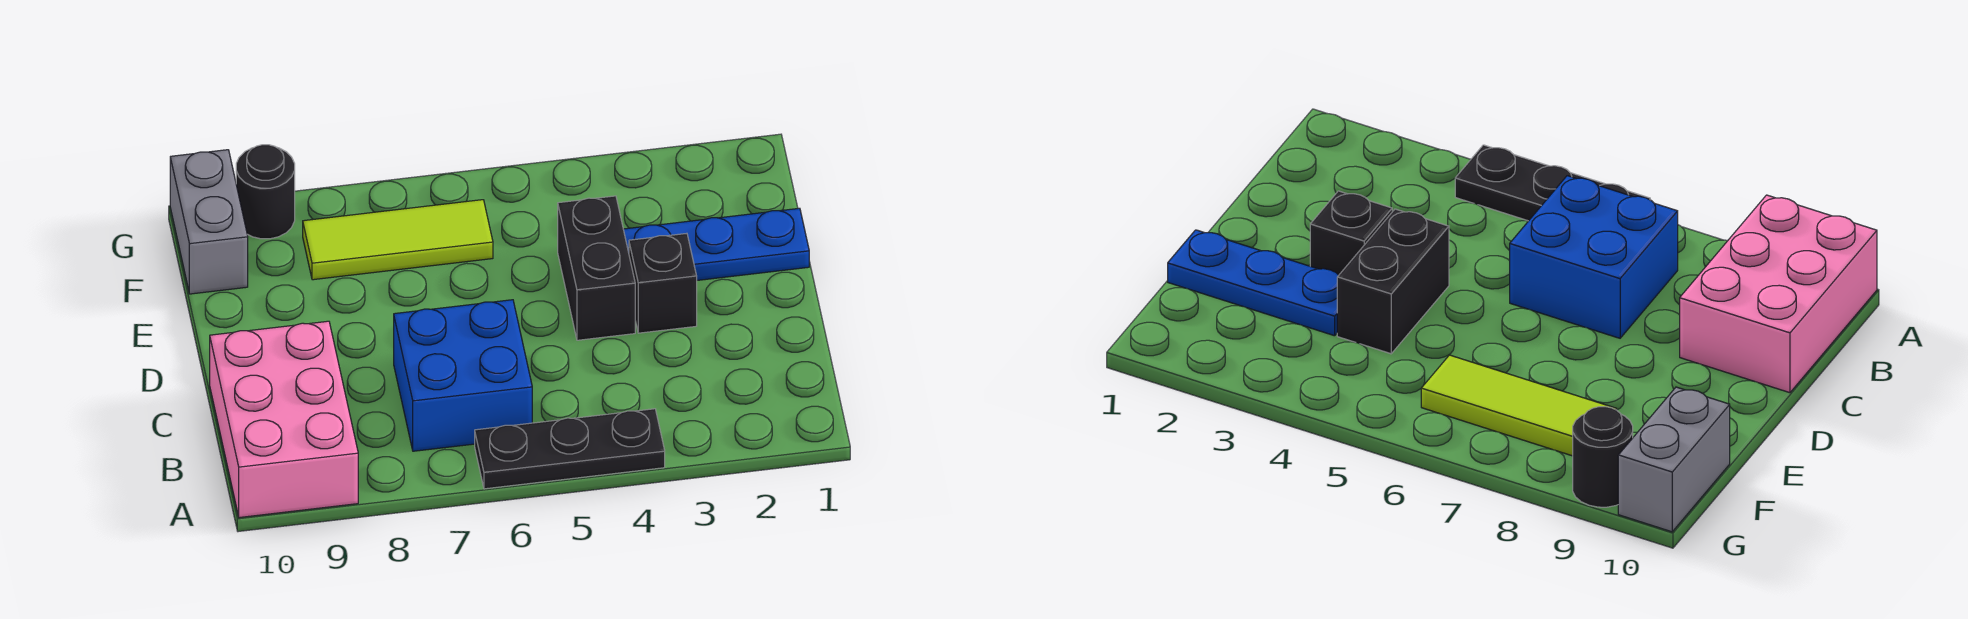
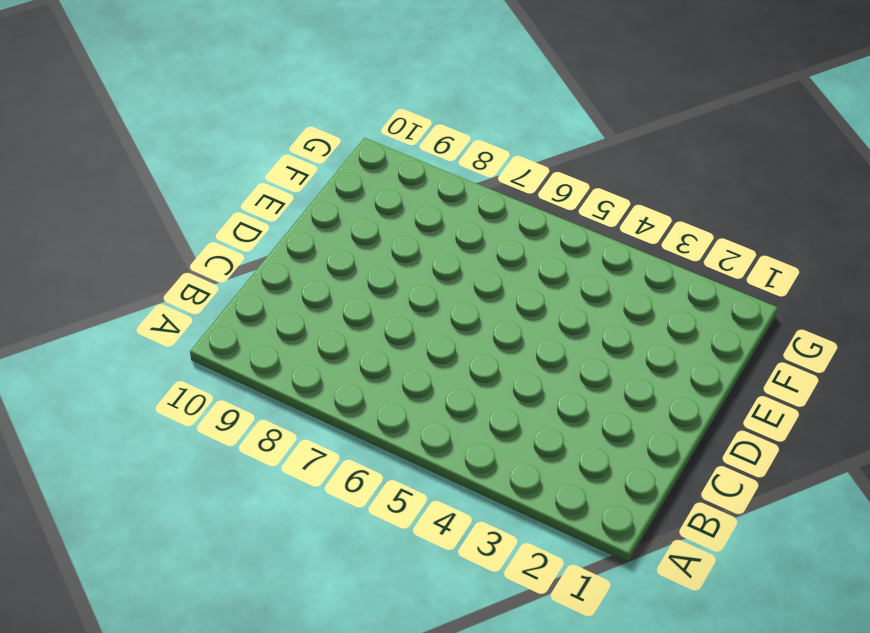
none -> black 1x3 plate [475,409,665,489]
none -> pink 2x3 brick [210,321,358,518]

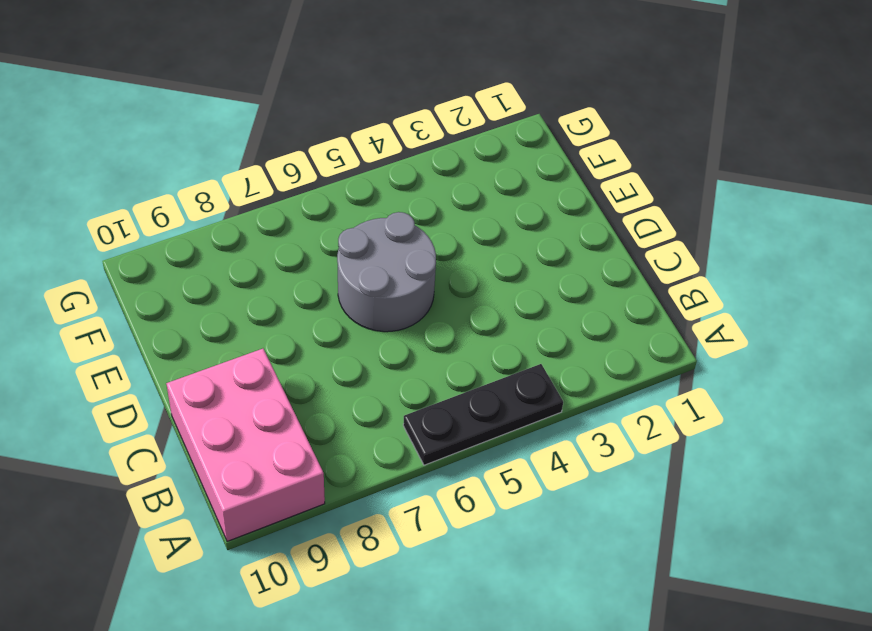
grey 2x2 round brick [337,212,436,332] -> none
none -> blue 2x2 brick [394,300,532,451]
none -> black 1x1 brick [629,233,697,333]

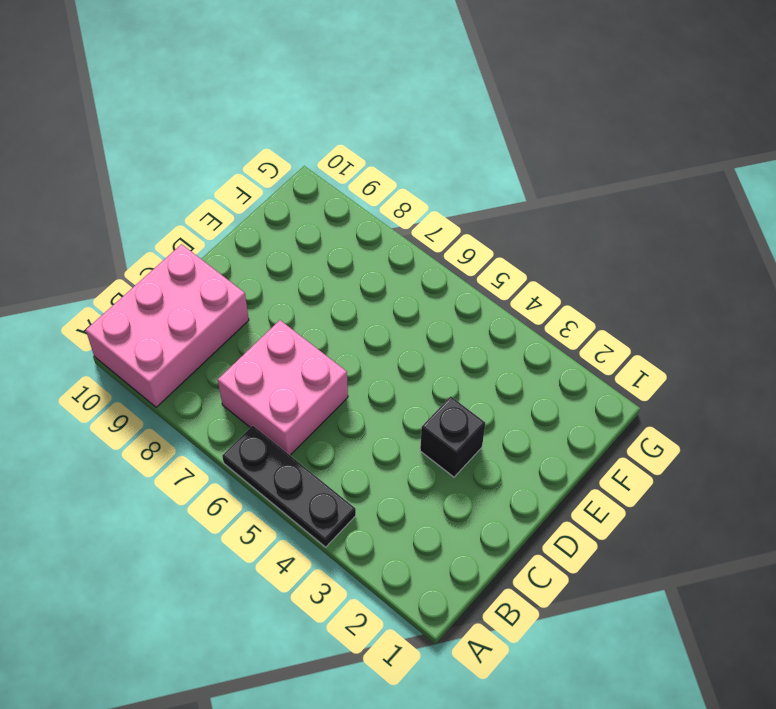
pink 2x2 brick [218,320,348,455] -> blue 2x2 brick [394,300,532,451]
none -> black 1x2 brick [558,196,635,340]
none -> blue 1x3 plate [623,208,809,280]

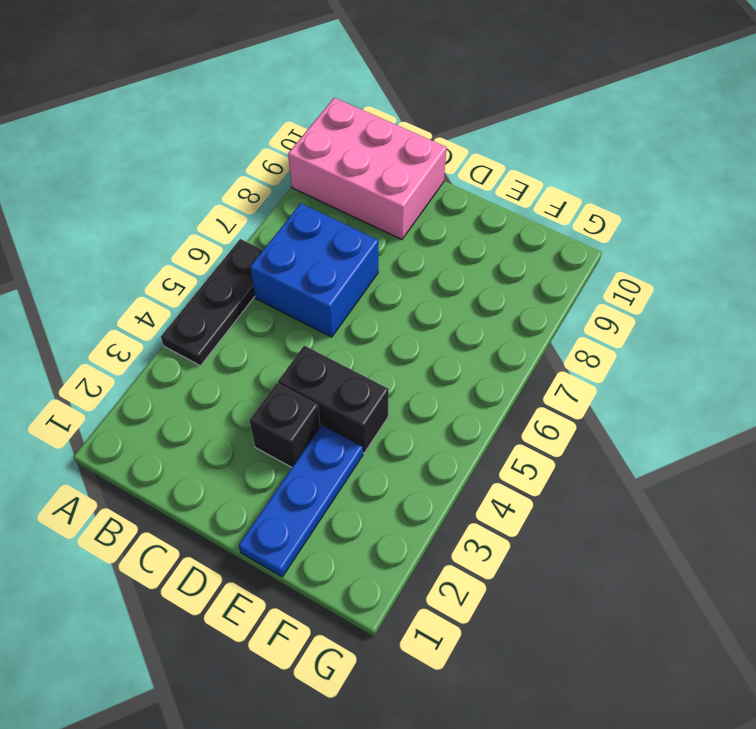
none -> lime 1x3 tile [303,200,493,280]
none -> grey 1x2 brick [170,150,248,294]

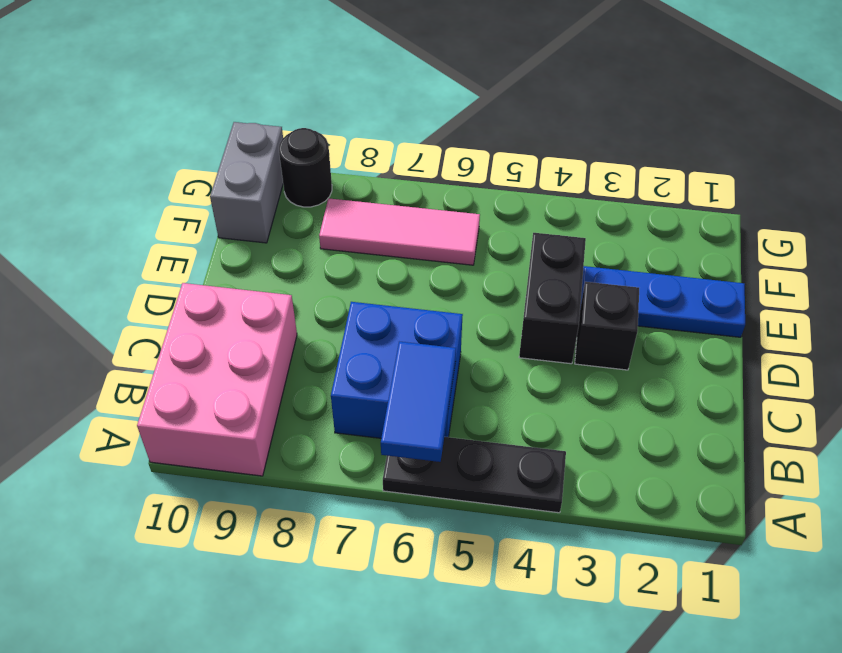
blue 1x2 tile [381,342,456,462] -> none
pink 1x3 tile [319,198,480,265] -> lime 1x3 tile [303,200,493,280]

